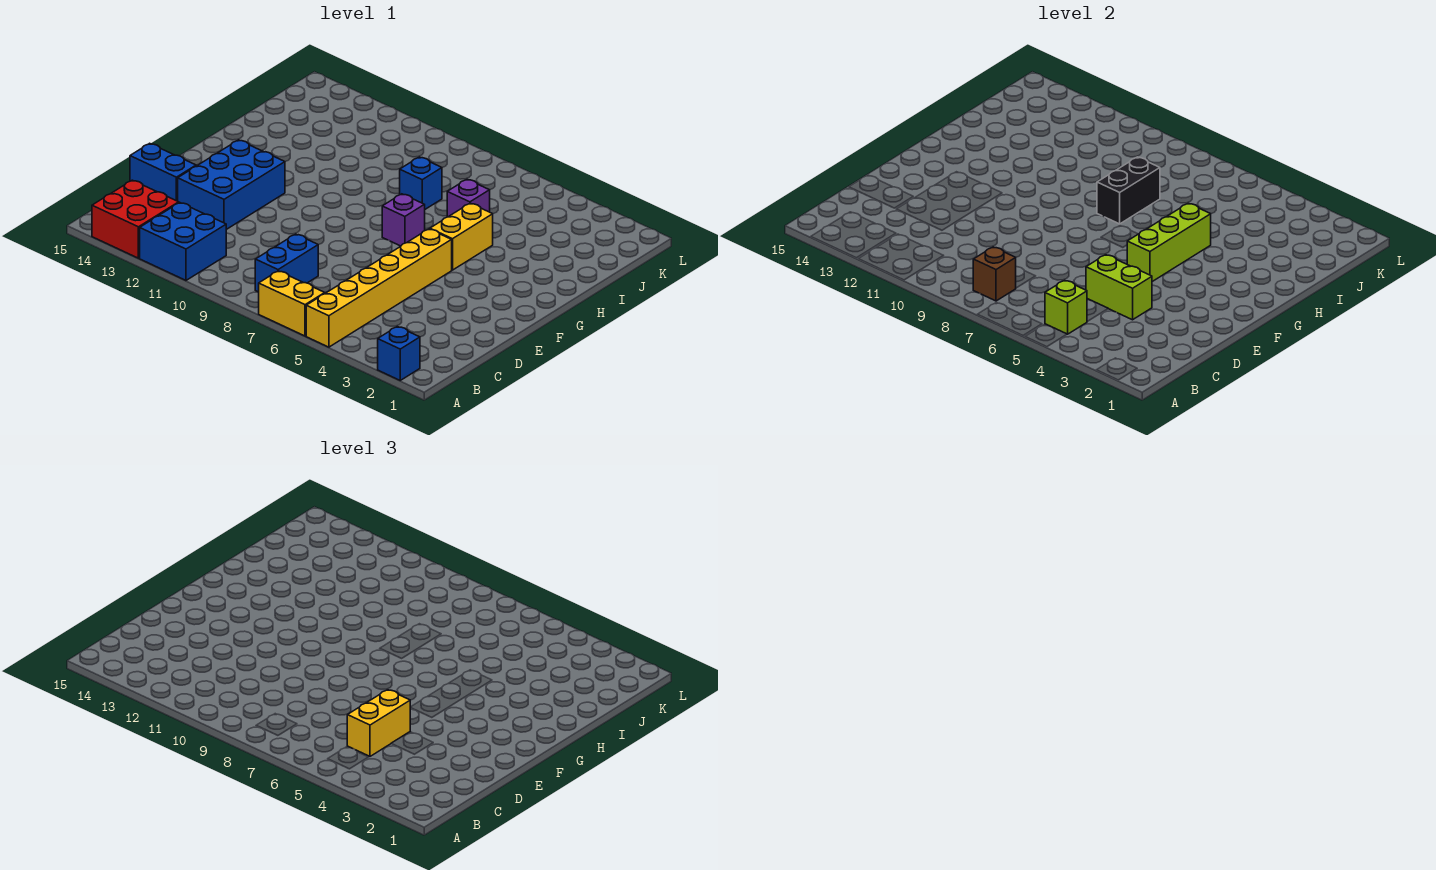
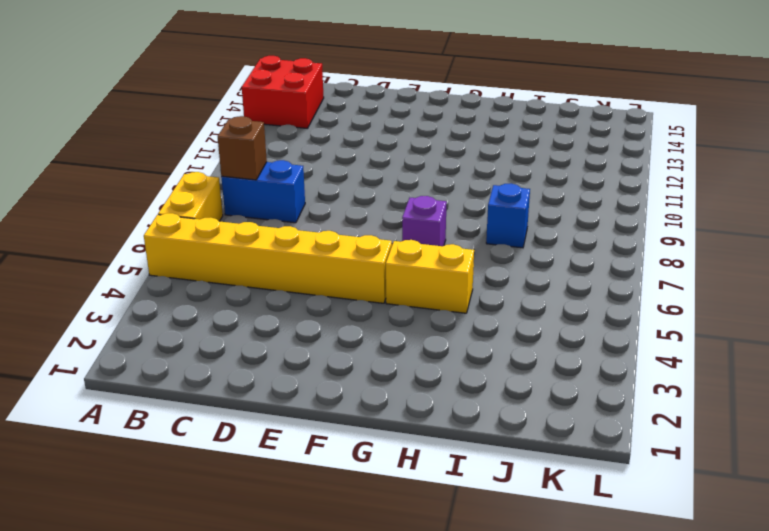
none -> blue 1x1 brick [378,326,420,380]
none -> blue 2x2 brick [140,203,226,280]
none -> blue 2x3 brick [178,140,285,230]

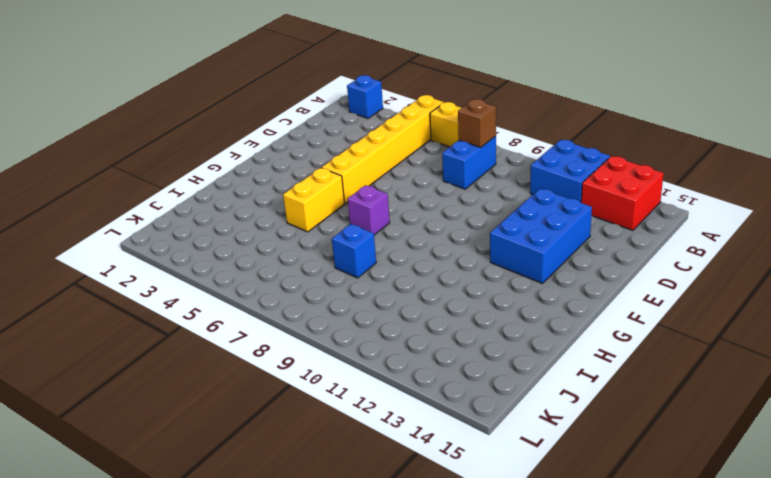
none -> blue 1x2 brick [130,143,196,201]
none -> purple 1x1 brick [447,179,490,217]
none -> lime 1x1 brick [1045,280,1087,334]

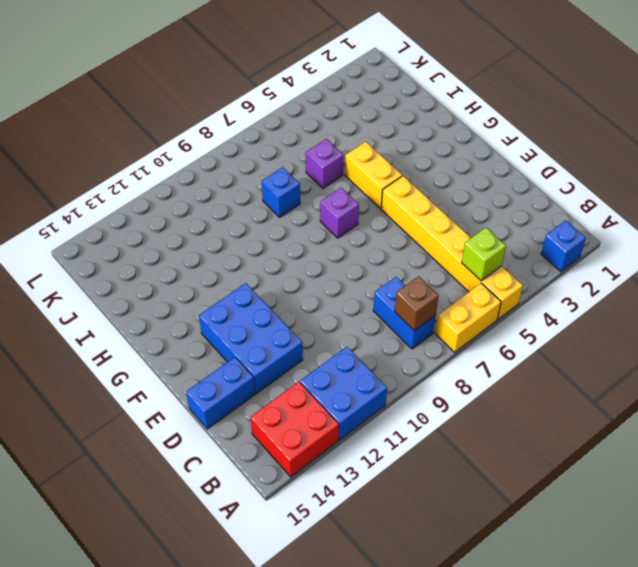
none -> lime 1x2 brick [1086,255,1152,320]
none -> lime 1x3 brick [1127,203,1211,282]
none -> black 1x2 brick [1097,157,1160,224]

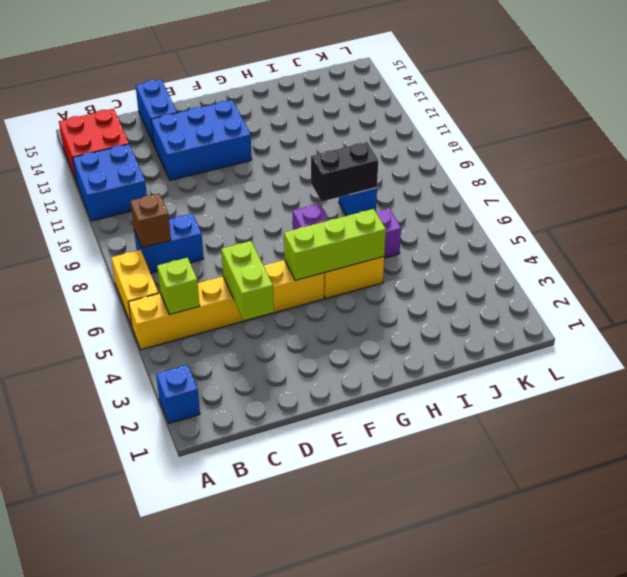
none -> yellow 1x2 brick [347,690,410,756]

